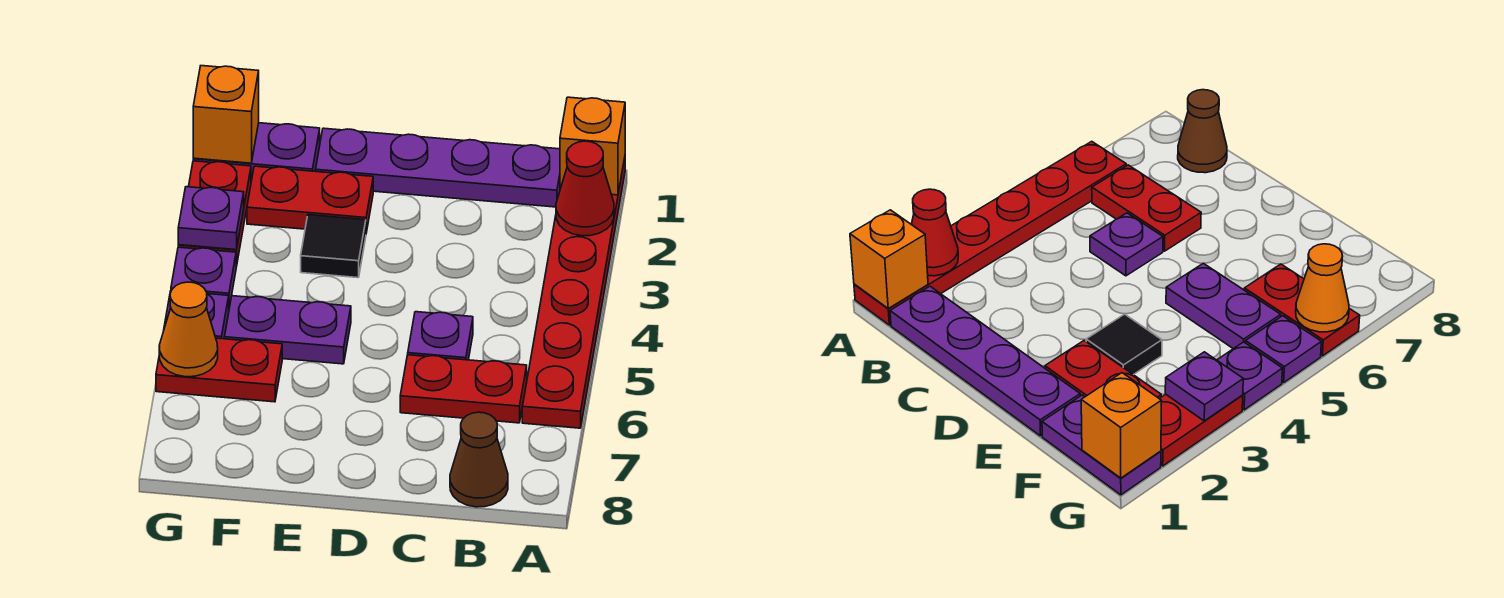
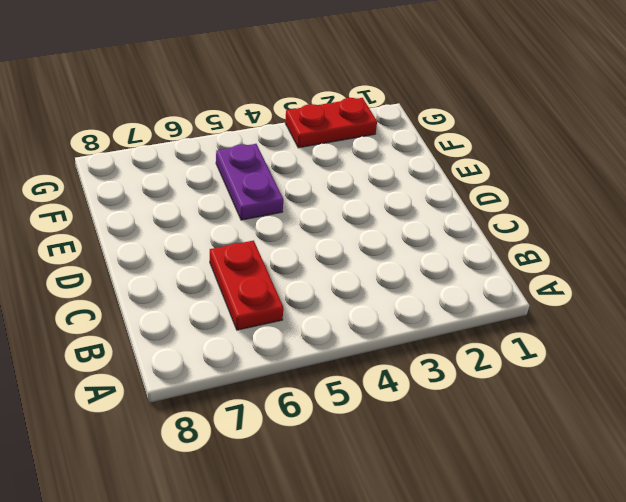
none -> red 1x6 plate [522,158,625,428]
none -> purple 1x4 plate [316,128,560,207]
none -> brown 1x1 cone [450,412,508,507]

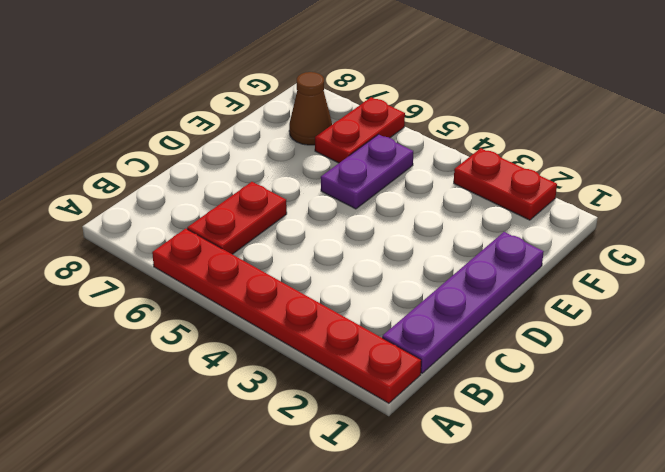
brown 1x1 cone [289,72,332,145] -> brown 1x1 cone moved to [450,412,508,507]
none -> purple 1x1 plate [408,312,473,360]
none -> red 1x2 plate [247,166,373,233]
none -> black 1x1 tile [301,215,366,278]

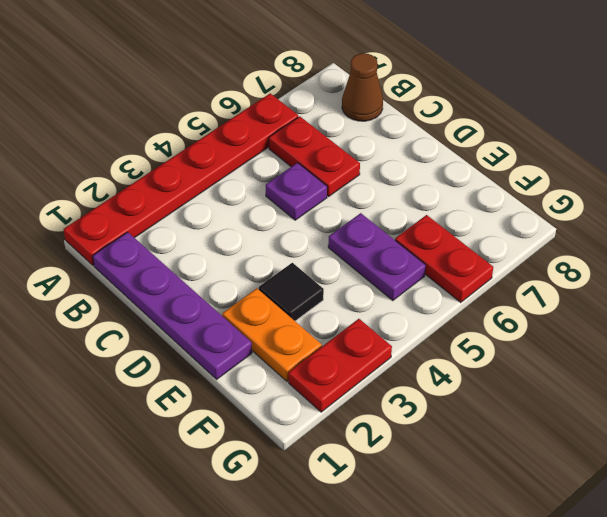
orange 1x2 plate [222,288,322,381] -> red 1x2 plate [247,166,373,233]
none -> purple 1x2 plate [193,123,320,181]
none -> purple 1x1 plate [171,247,236,308]
none -> purple 1x1 plate [164,291,229,339]

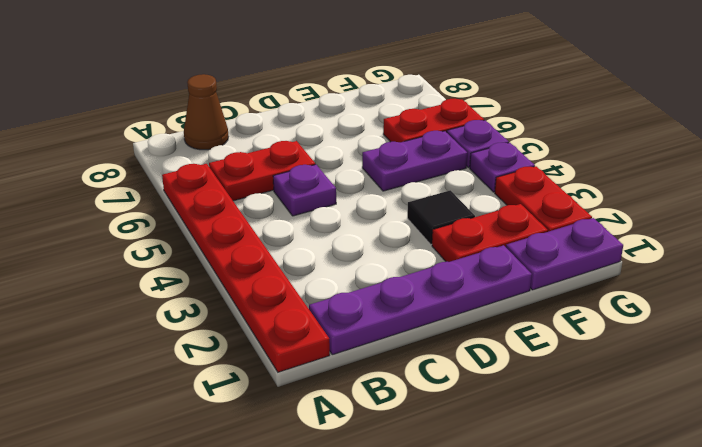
none -> orange 1x1 brick [560,97,625,195]
none -> red 1x1 cone [556,141,614,236]
none -> orange 1x1 brick [193,66,259,163]

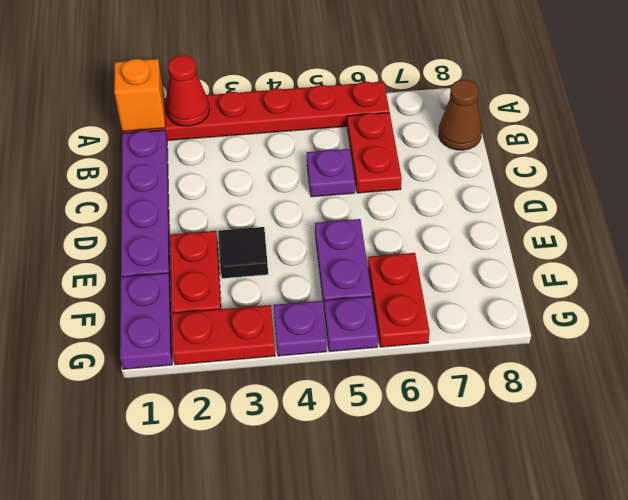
none -> orange 1x1 brick [193,66,259,163]
none -> purple 1x1 plate [178,187,244,250]
none -> orange 1x1 cone [159,282,218,377]

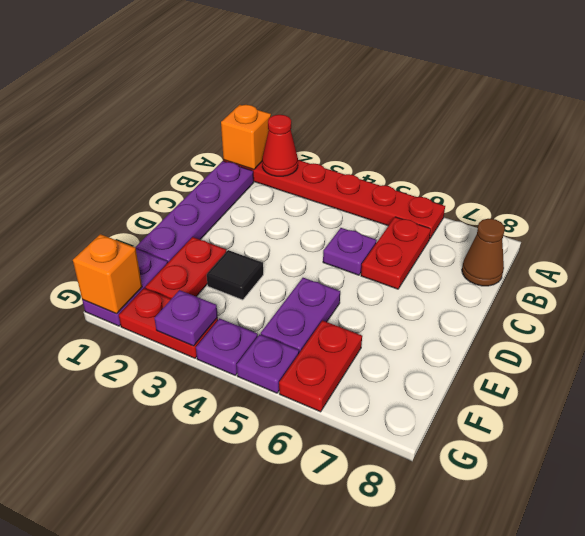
none -> orange 1x1 cone [159,282,218,377]

